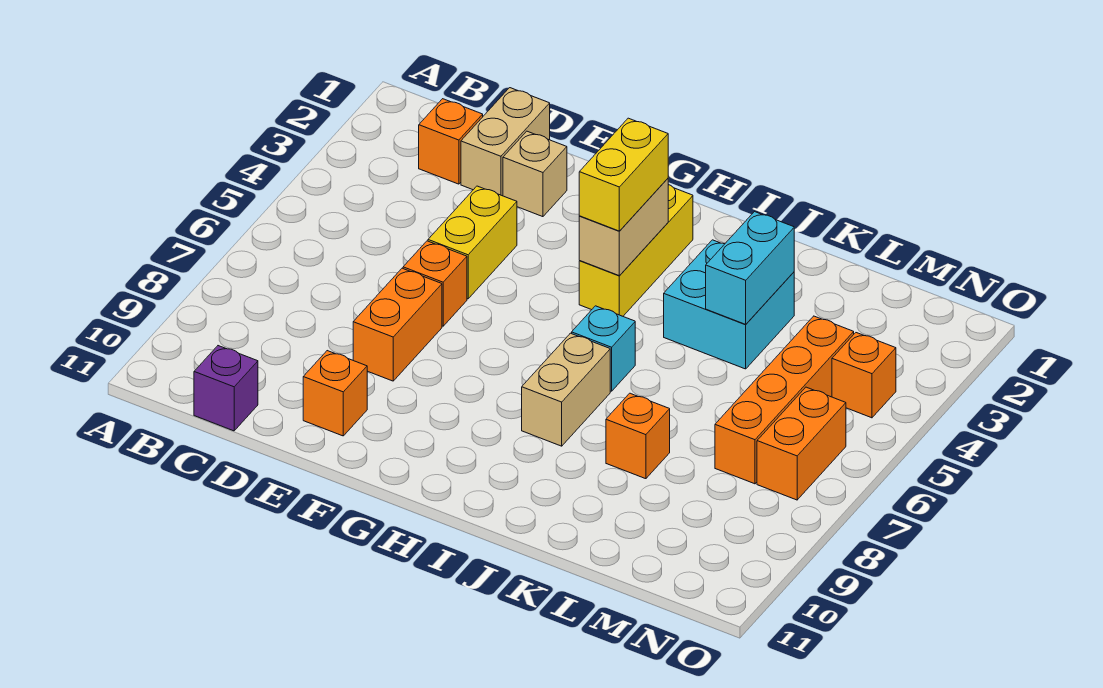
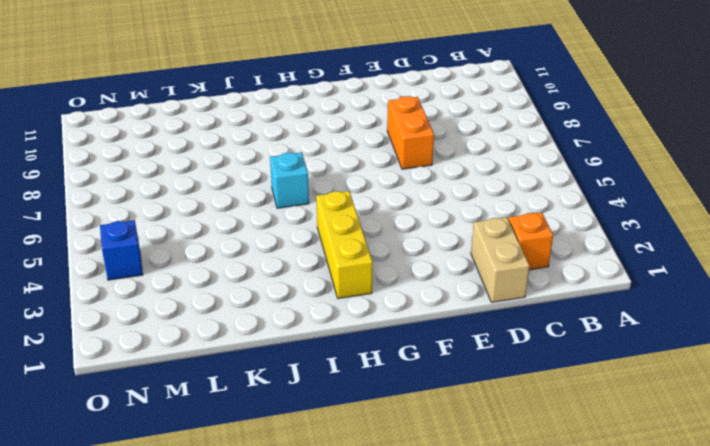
blue 1x1 brick [100,220,143,280] -> orange 1x1 brick [832,333,896,418]
none -> purple 1x1 brick [194,346,258,431]
none -> tan 1x1 brick [503,131,567,217]
none -> yellow 1x2 brick [428,186,517,299]

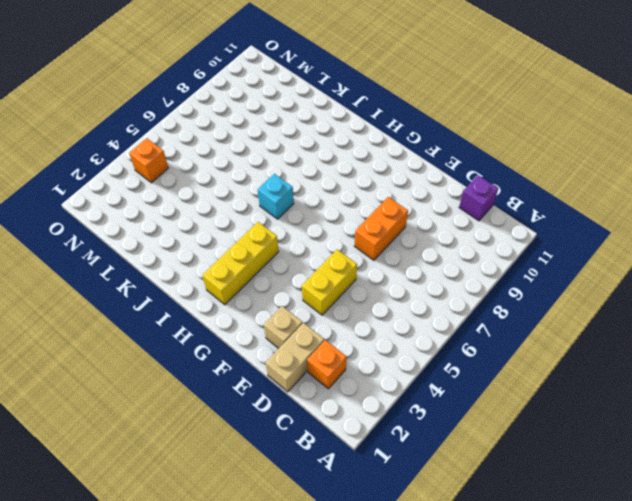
none -> orange 1x1 brick [403,241,467,326]
none -> orange 1x1 brick [303,351,367,436]
none -> tan 1x2 brick [522,333,610,446]

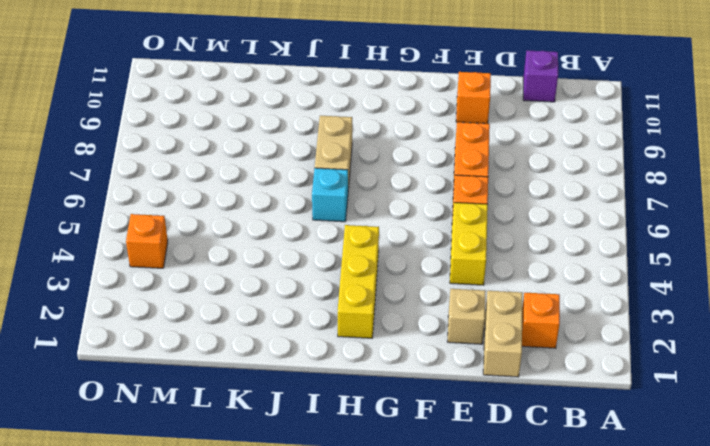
none -> cyan 2x2 brick [664,240,794,369]
none -> orange 1x1 brick [606,393,670,479]
none -> orange 1x4 brick [715,316,854,484]

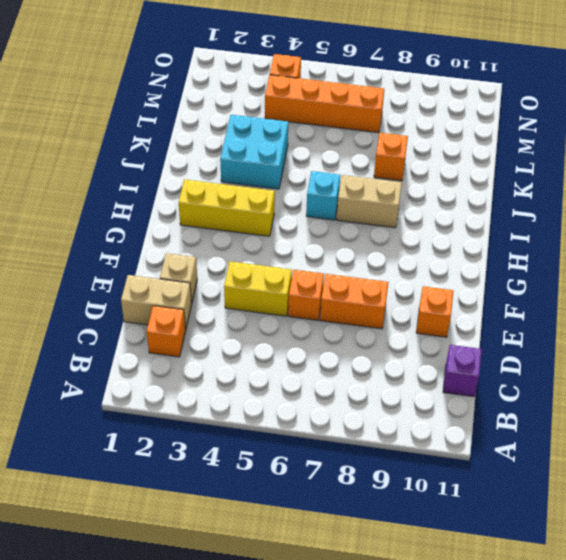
none -> orange 1x2 brick [757,387,846,500]
none -> tan 1x2 brick [579,179,668,275]
none -> cyan 1x2 brick [706,212,794,325]

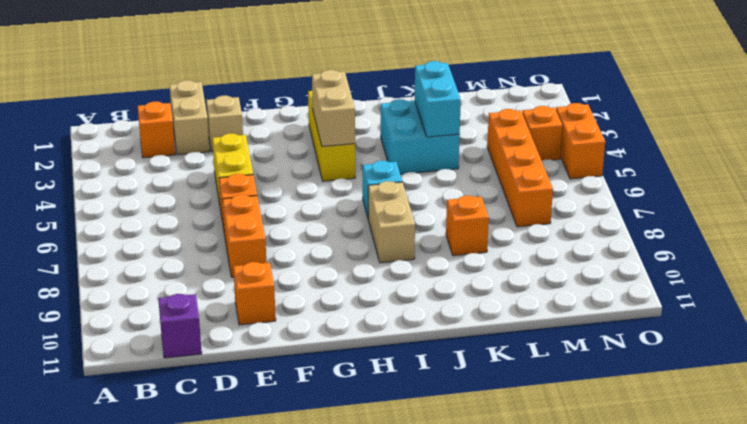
orange 1x2 brick [556,103,605,179] -> orange 1x2 brick moved to [757,387,846,500]
none -> yellow 1x2 brick [579,118,668,231]

